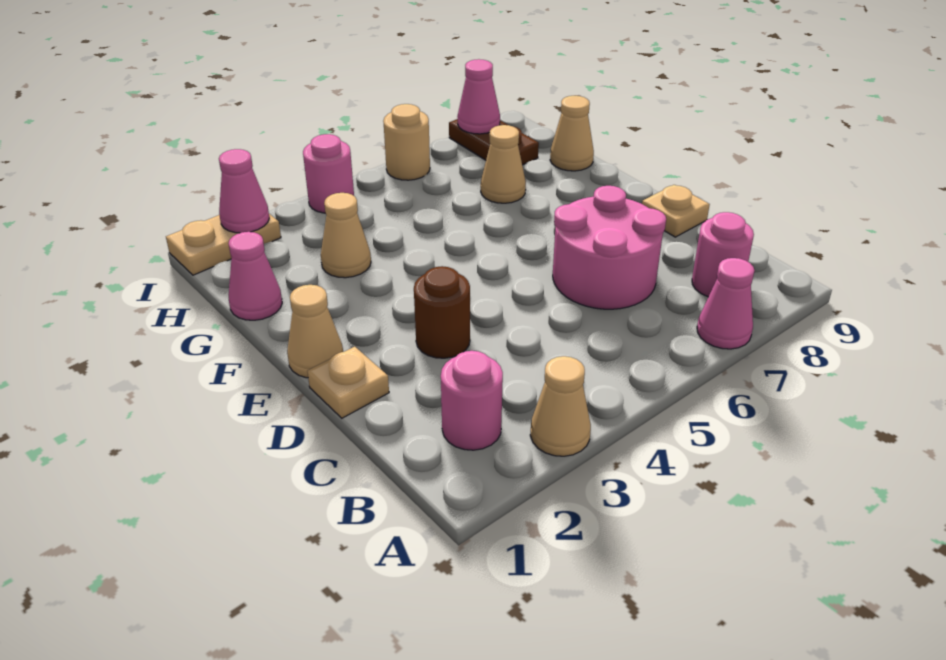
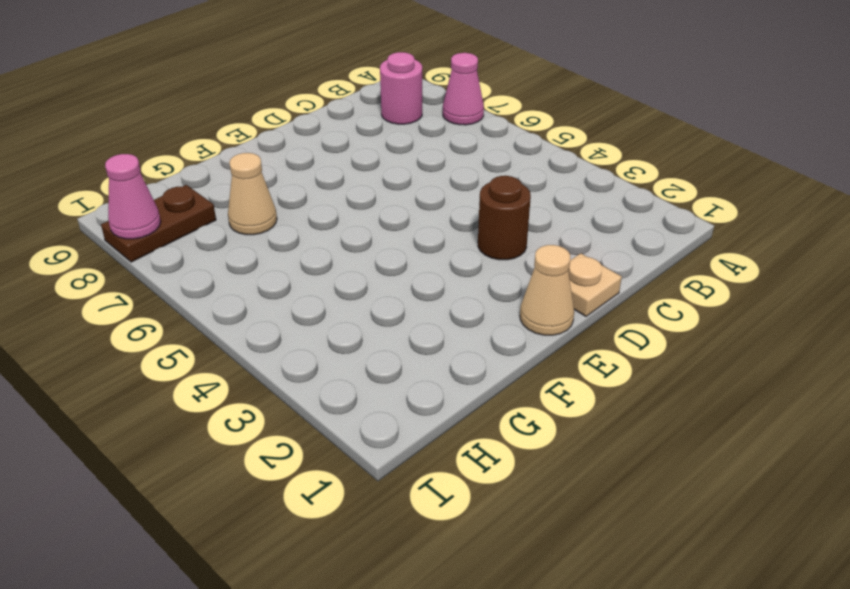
none -> tan 1x1 cone [530,356,591,456]
none -> pink 1x1 round brick [441,351,503,450]
none -> pink 2x2 round brick [553,186,666,309]

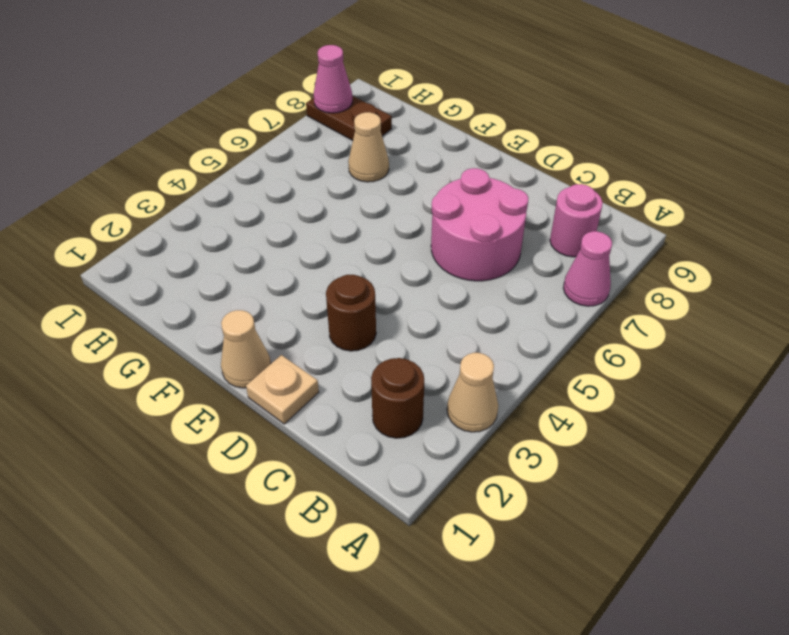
brown 1x1 round brick [371,358,424,438] -> pink 1x1 round brick [441,351,503,450]
none -> tan 1x1 plate [642,185,710,237]
none -> pink 1x1 cone [228,232,282,320]
none -> tan 1x1 cone [321,193,371,278]

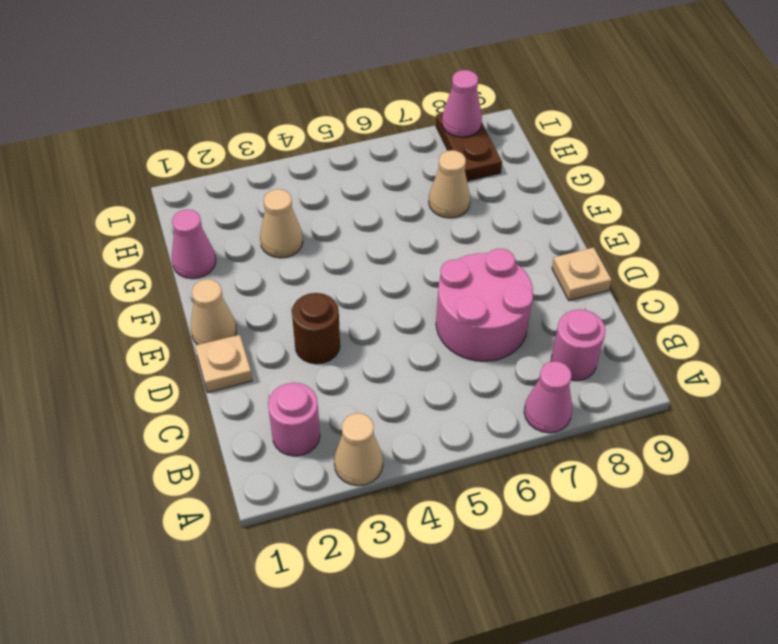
none -> tan 1x1 cone [550,96,594,171]
none -> tan 1x2 plate [166,214,281,275]
none -> pink 1x1 round brick [303,134,354,213]

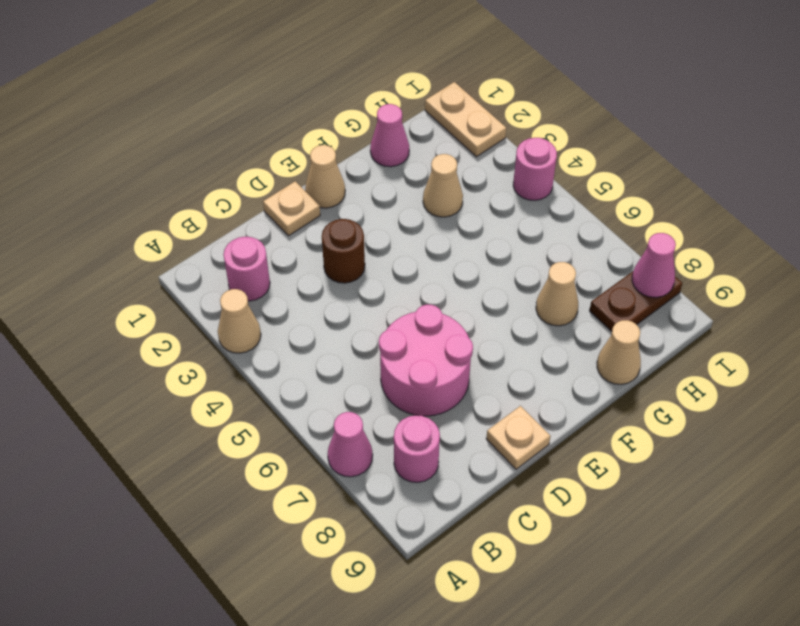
none -> tan 1x1 round brick [383,104,430,180]
none -> pink 1x1 cone [219,149,269,233]

